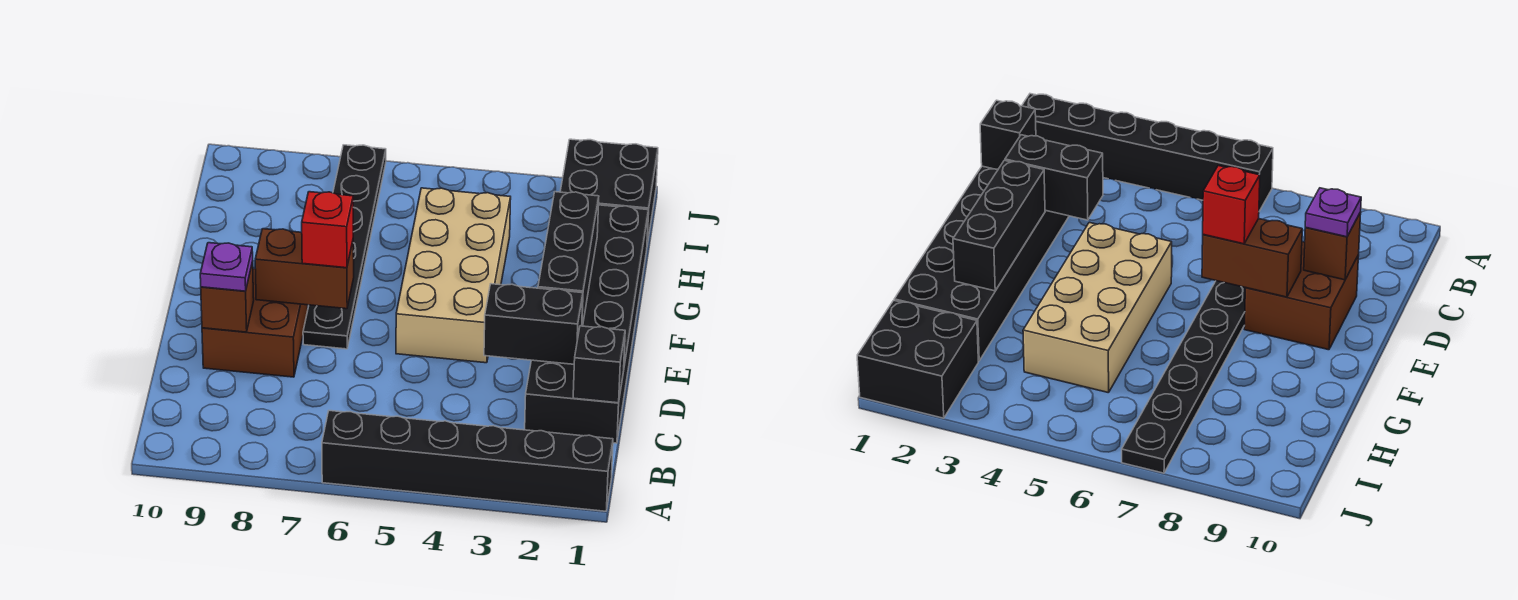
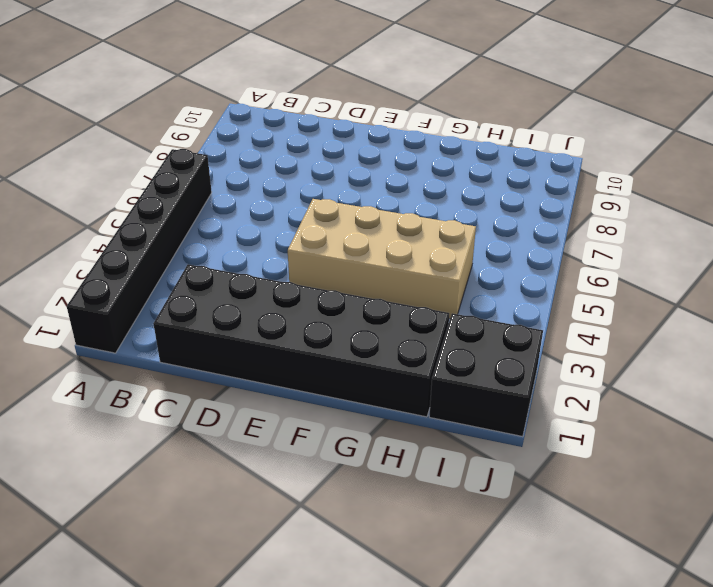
none -> brown 2x2 brick [202,269,308,377]
none -> black 1x6 plate [303,145,386,349]
none -> black 1x1 brick [573,326,625,403]

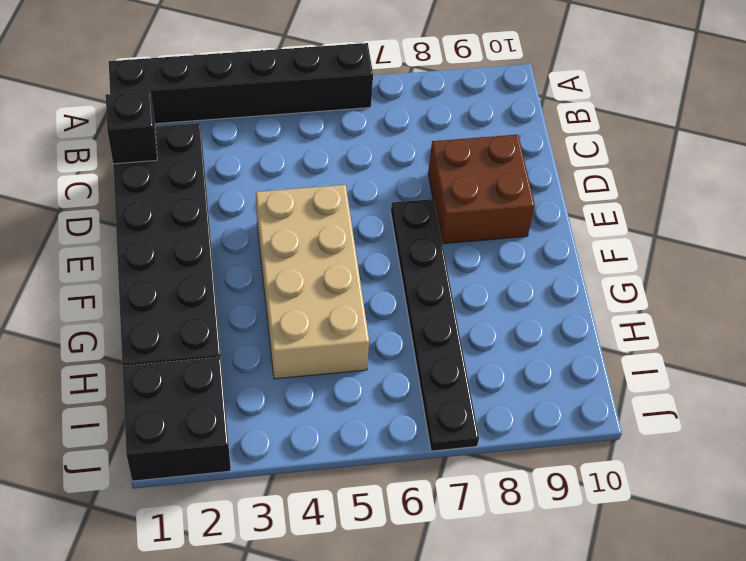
none -> black 1x2 brick [484,284,583,364]
none -> brown 1x1 brick [201,262,254,332]
none -> black 1x3 brick [538,192,599,326]

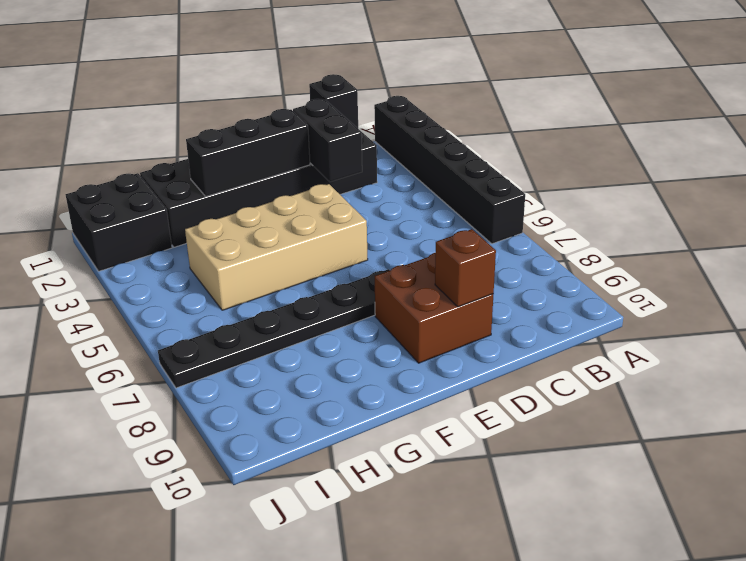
none -> brown 1x2 brick [255,229,354,309]
none -> purple 1x1 plate [200,243,253,291]
none -> red 1x1 brick [302,192,353,268]

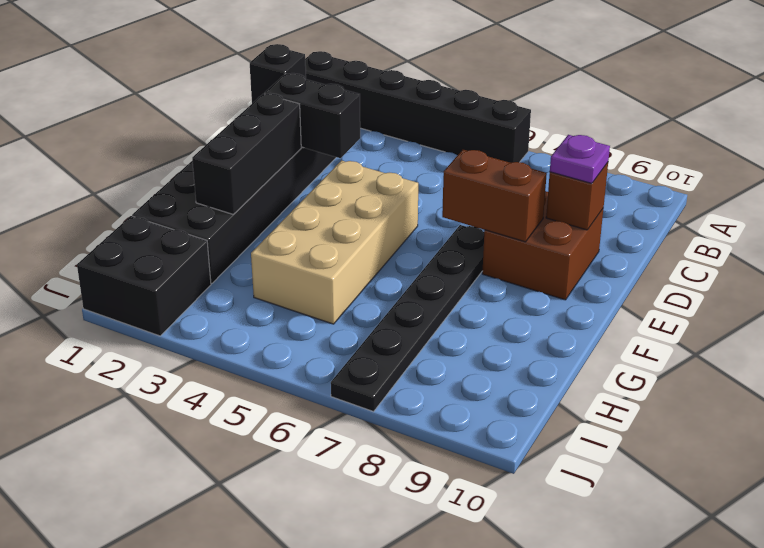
none -> red 1x1 brick [302,192,353,268]

